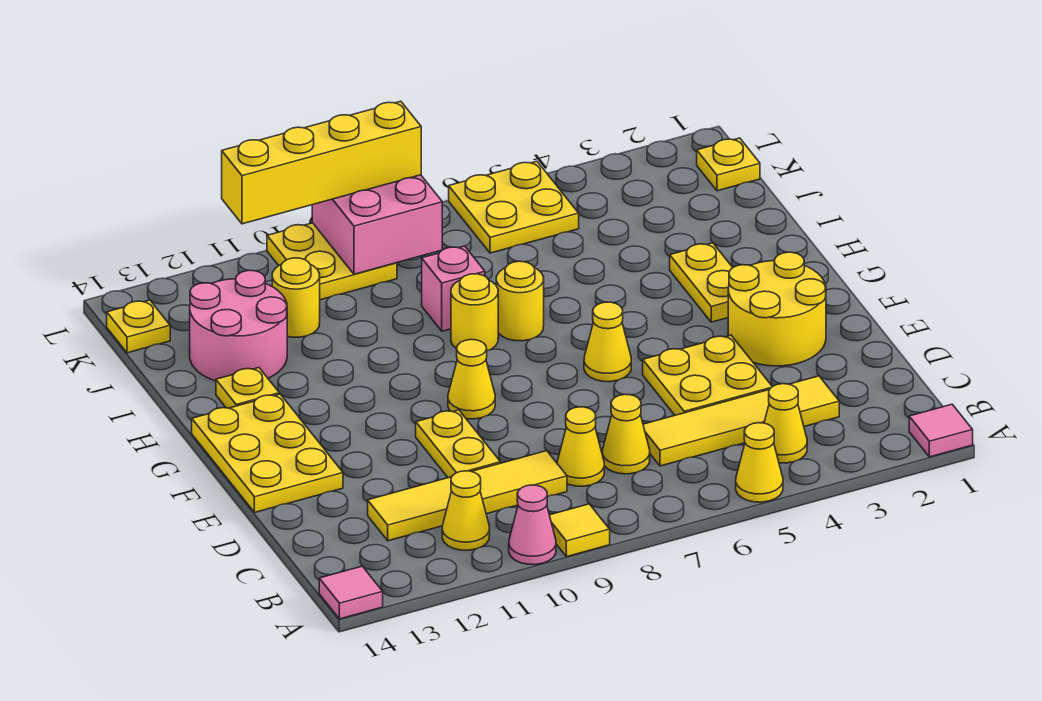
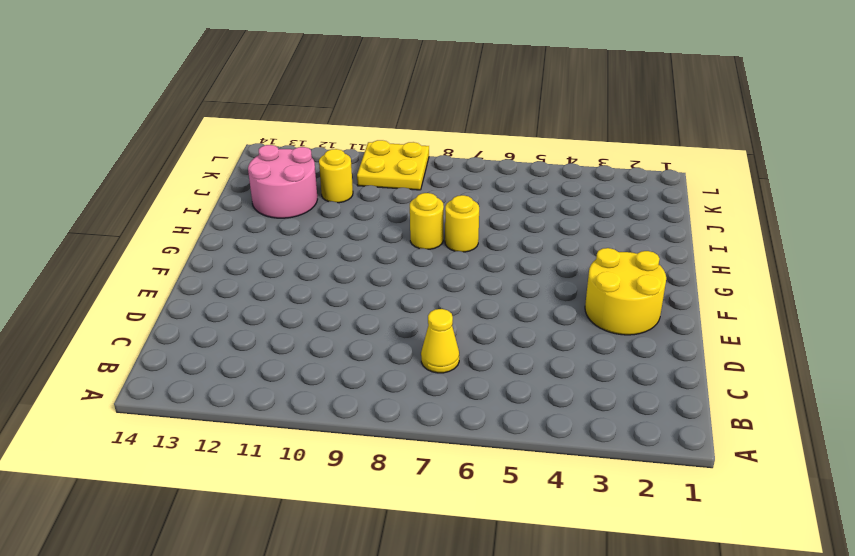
none -> pink 1x1 tile [909,404,973,457]
none -> yellow 1x1 cone [736,423,783,502]
none -> yellow 1x1 tile [550,504,610,557]
none -> pink 1x1 cone [509,485,556,565]

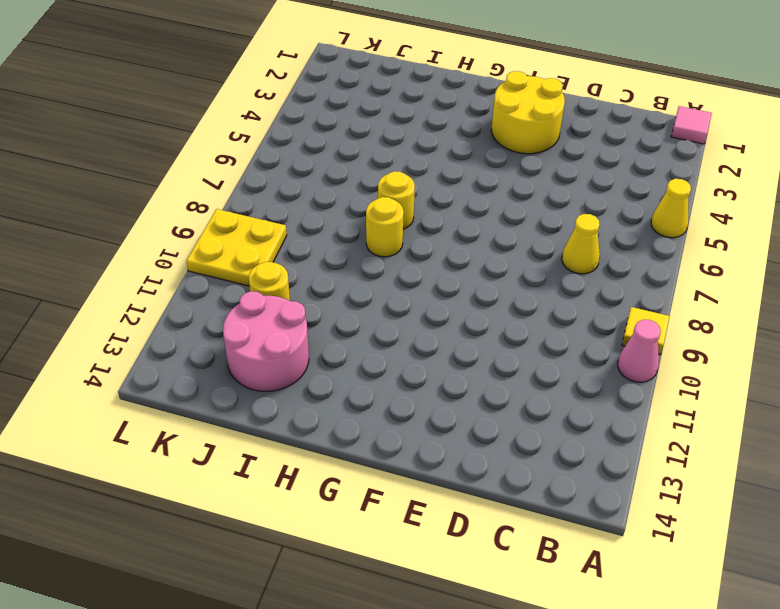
none -> pink 1x1 tile [319,566,383,619]
none -> yellow 1x1 cone [764,384,807,463]
none -> yellow 1x1 cone [442,471,490,550]
none -> yellow 1x4 tile [643,376,839,466]

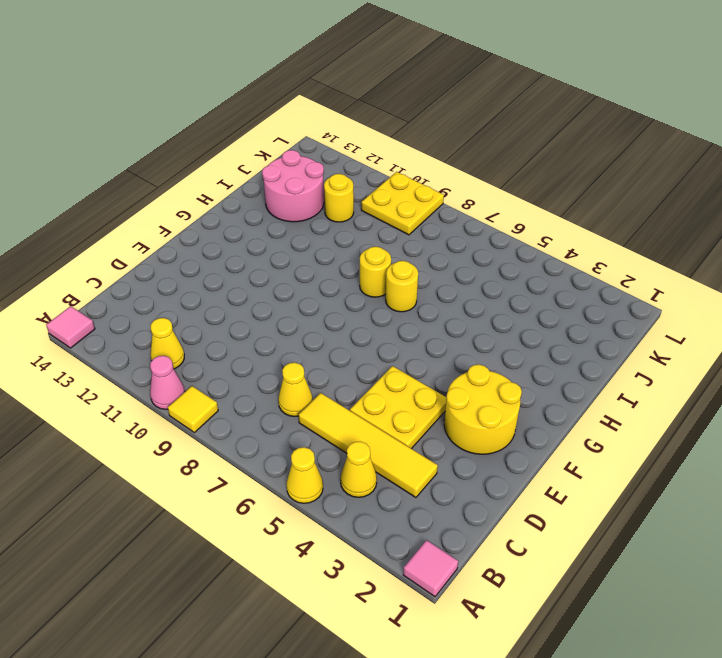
none -> yellow 1x1 cone [557,407,604,486]
none -> yellow 1x4 tile [368,451,567,541]
none -> yellow 1x2 plate [416,410,500,478]
none -> yellow 2x3 plate [192,394,343,513]

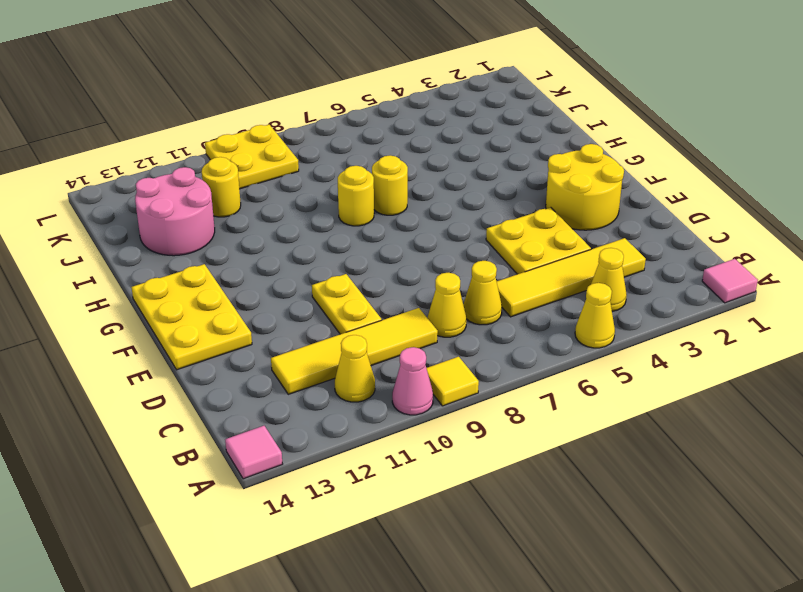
none -> yellow 1x1 cone [584,302,631,382]
none -> yellow 1x1 cone [448,340,495,419]
none -> yellow 1x2 plate [670,243,733,322]
none -> yellow 1x1 plate [216,368,279,408]

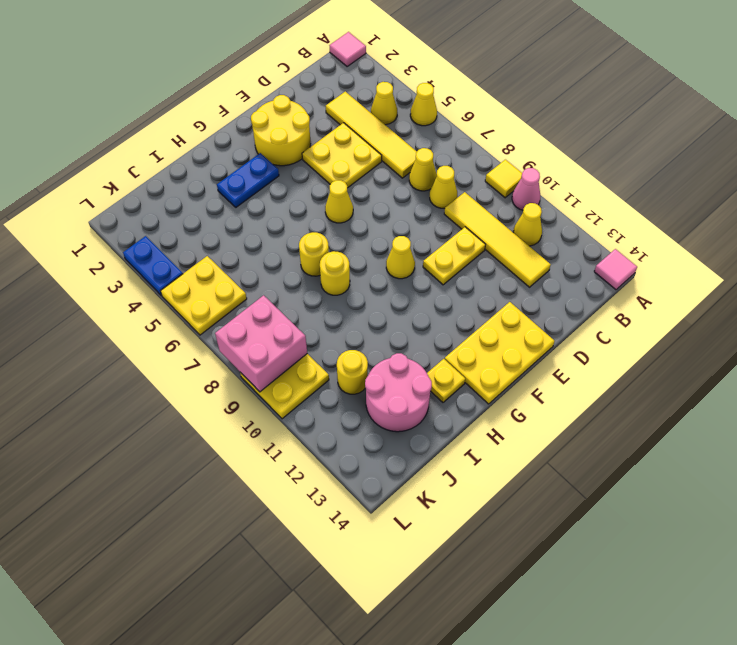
blue 1x2 plate [217,153,279,207] -> yellow 1x2 plate [670,243,733,322]
blue 1x2 plate [123,236,183,295] -> none
none -> pink 1x1 brick [422,246,485,331]
none -> yellow 1x1 plate [697,138,760,191]
none -> yellow 1x1 plate [107,300,170,353]
none -> yellow 1x4 brick [222,101,421,224]

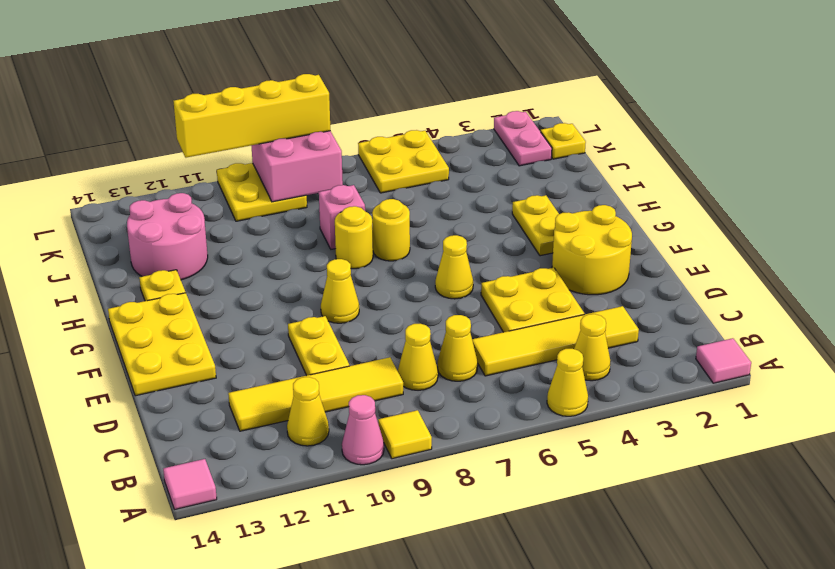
pink 1x2 plate [494,111,552,166] -> none
none -> yellow 1x1 round brick [272,258,320,337]
none -> yellow 1x1 plate [107,300,170,353]

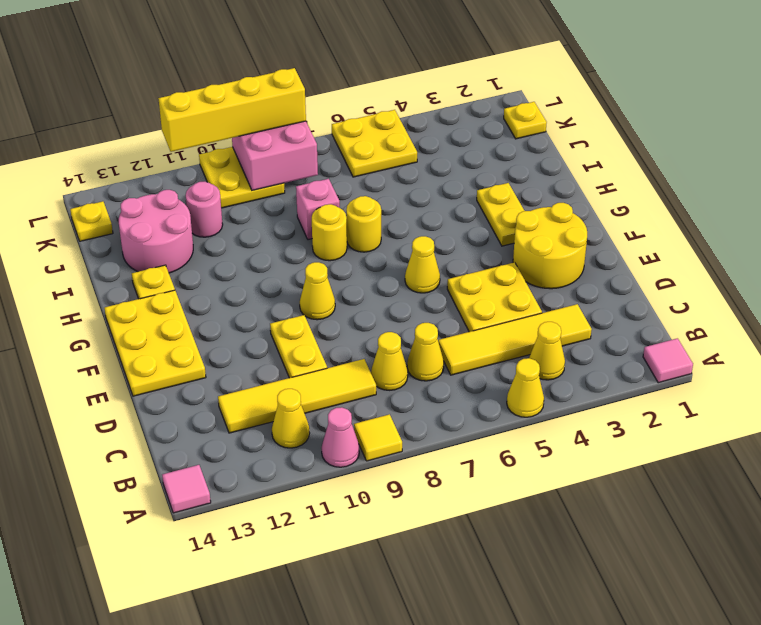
pink 1x1 round brick [186,182,223,237] -> yellow 1x1 round brick [272,258,320,337]

